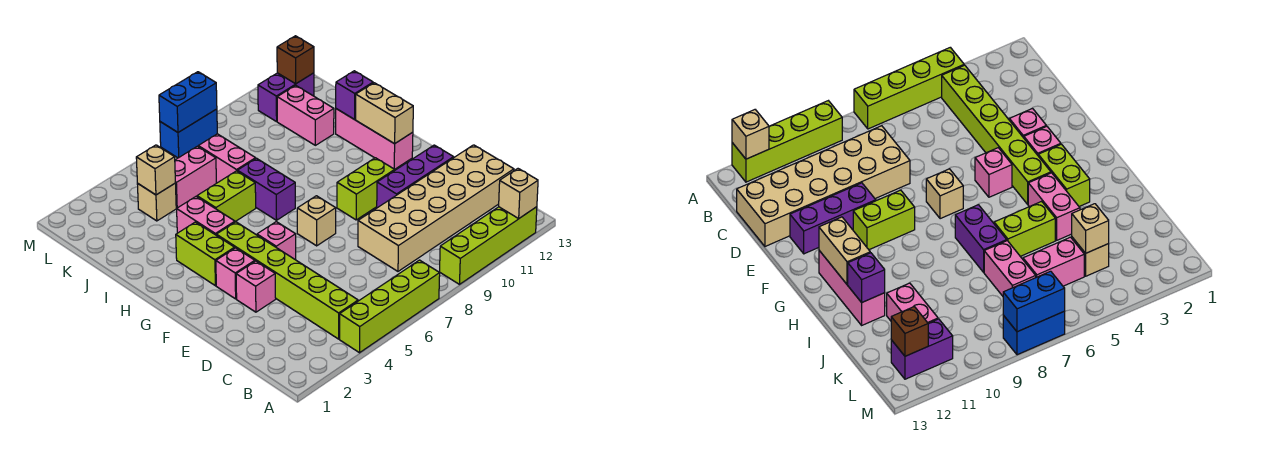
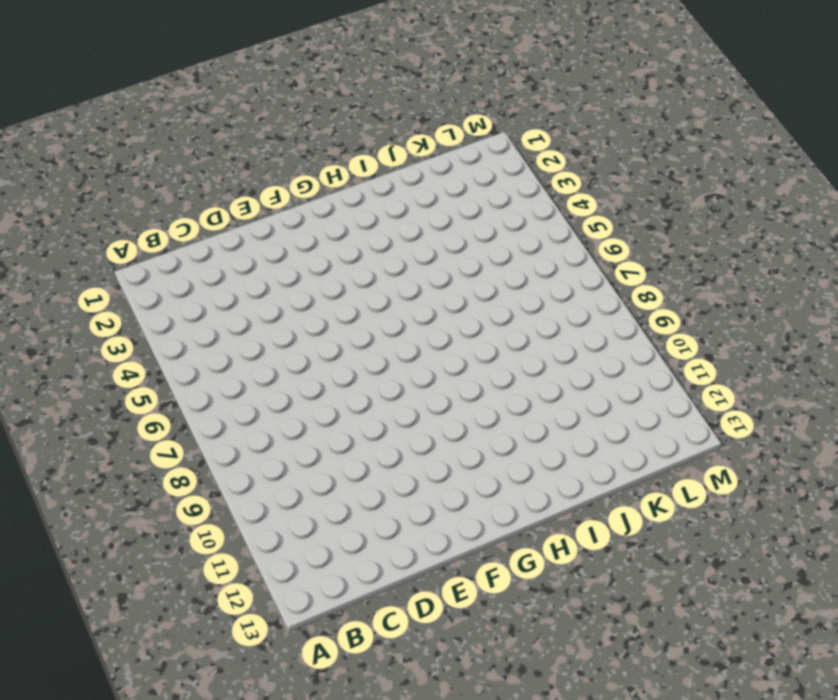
none -> lime 1x4 brick [340,260,440,353]
none -> lime 1x4 brick [440,207,537,284]
none -> lime 1x6 brick [216,222,358,339]

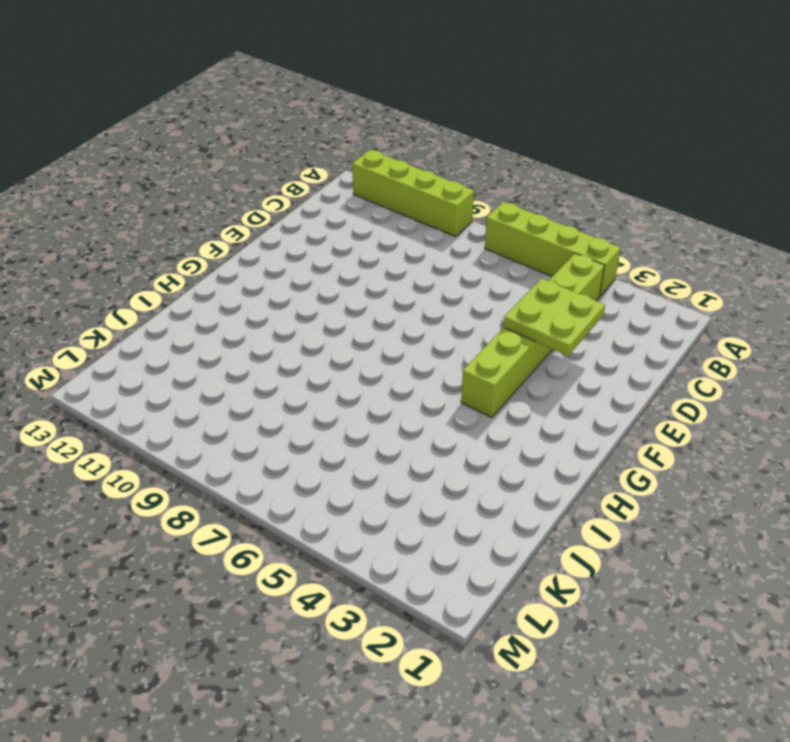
lime 2x2 plate [504,278,605,356] -> none
none -> tan 2x6 brick [358,145,514,271]
none -> pink 1x1 brick [236,261,276,312]
none -> purple 1x3 brick [377,145,454,208]

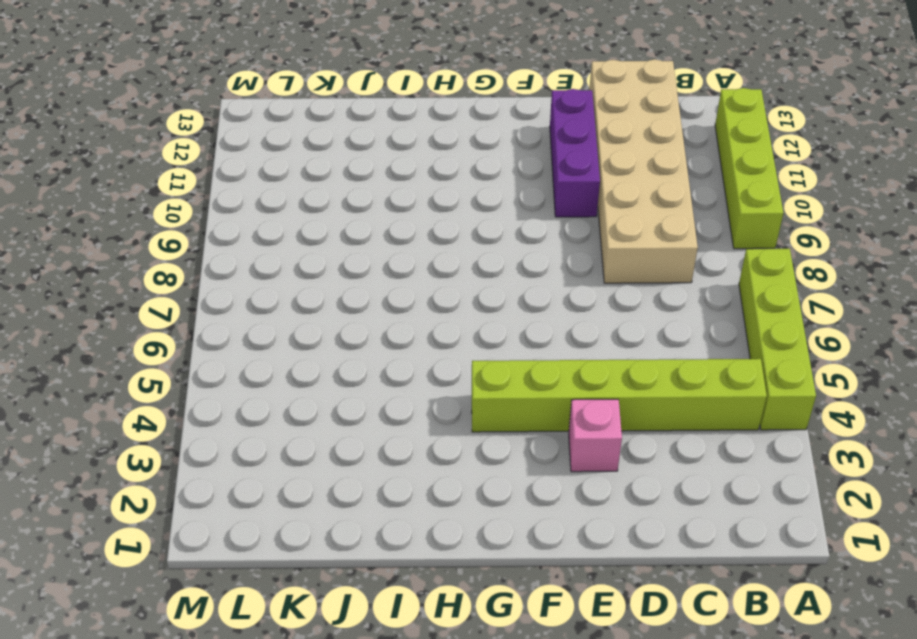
none -> pink 1x1 brick [216,248,255,299]
none -> pink 1x1 brick [257,222,296,260]
none -> tan 1x1 brick [297,196,336,246]

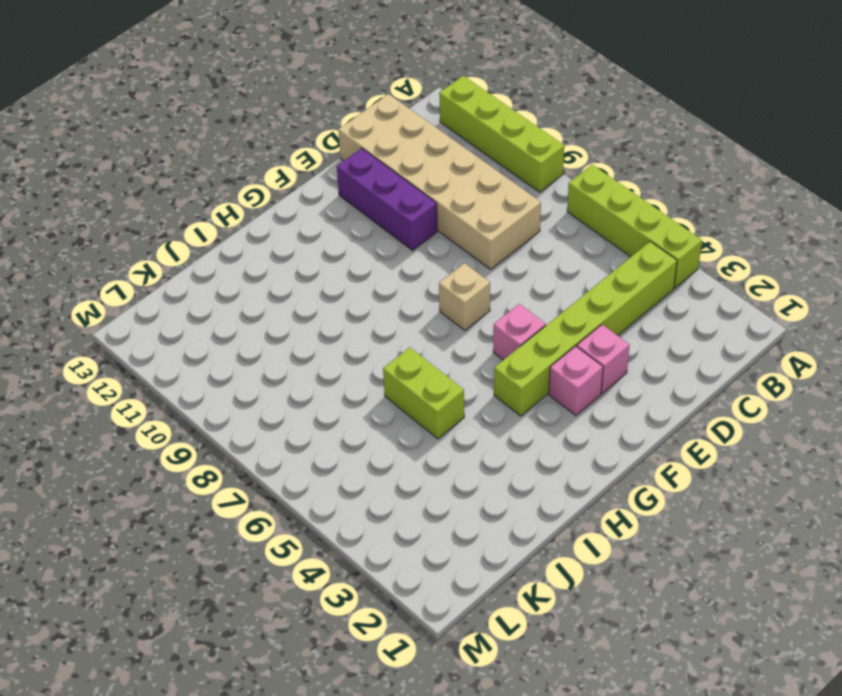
none -> lime 1x2 brick [337,158,395,220]
none -> lime 1x2 brick [176,222,235,286]
none -> pink 1x3 brick [336,109,413,169]

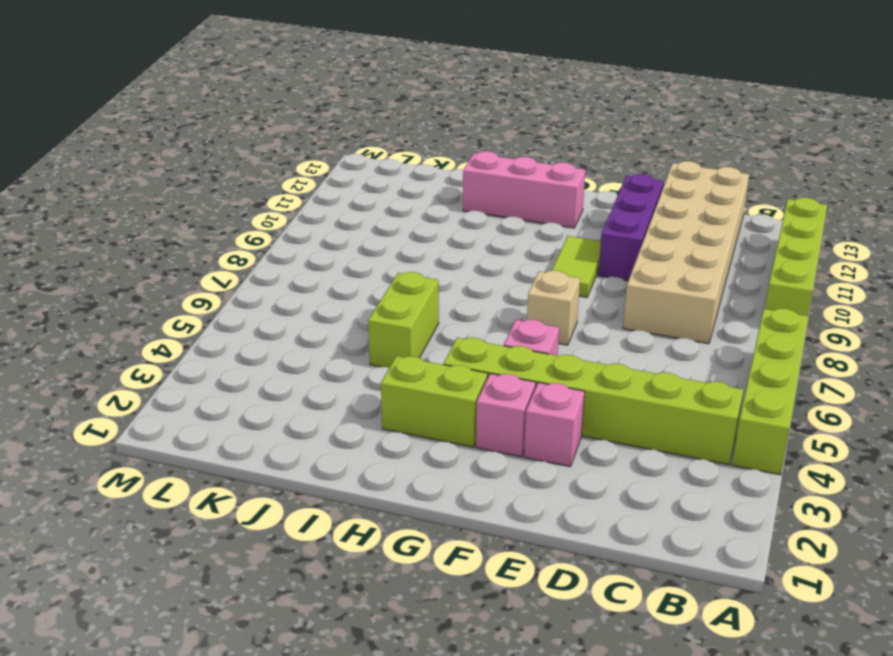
lime 1x2 tile [552,236,601,297] -> lime 1x2 brick [337,158,395,220]
none -> pink 1x2 brick [177,196,235,235]
none -> purple 1x2 brick [237,158,295,220]
none -> pink 1x2 brick [198,134,256,183]

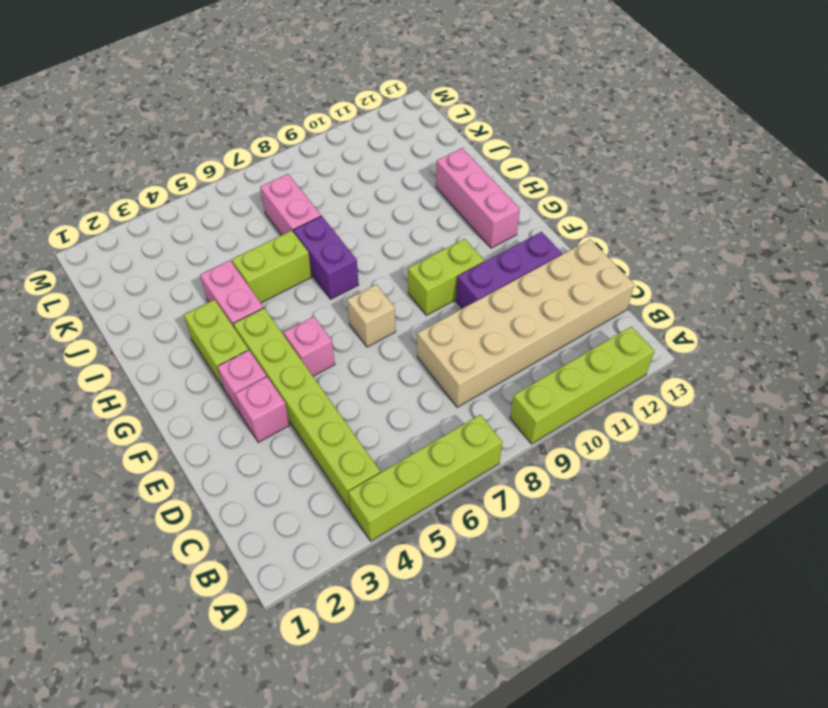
none -> pink 1x2 brick [277,85,334,145]
none -> tan 1x1 brick [137,184,176,221]
none -> pink 1x2 brick [175,146,216,208]

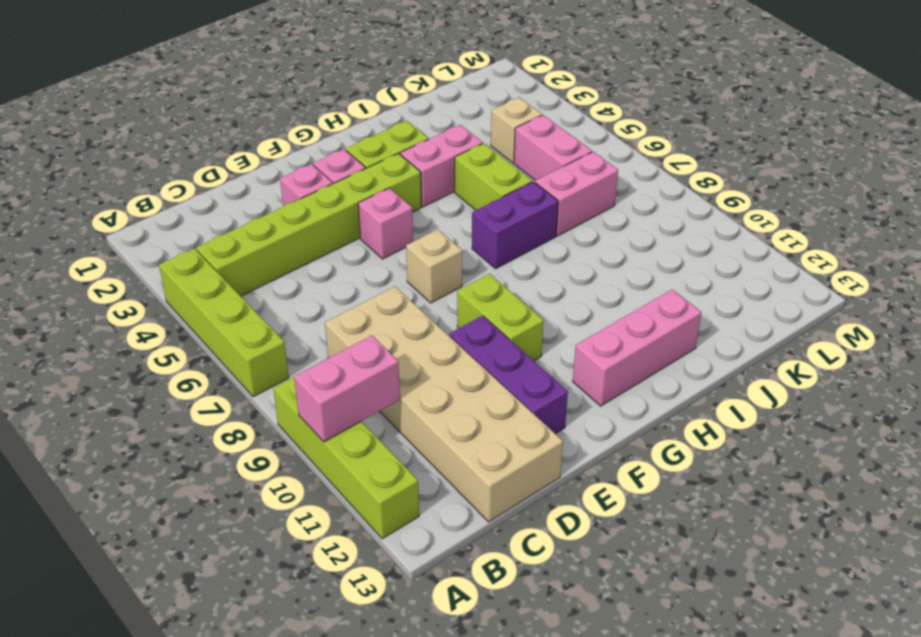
pink 1x2 brick [294,335,400,442] -> pink 1x2 brick moved to [277,85,334,145]
none -> purple 1x2 brick [258,73,314,122]
none -> blue 1x2 brick [160,109,217,158]
none -> tan 1x1 brick [499,169,538,218]

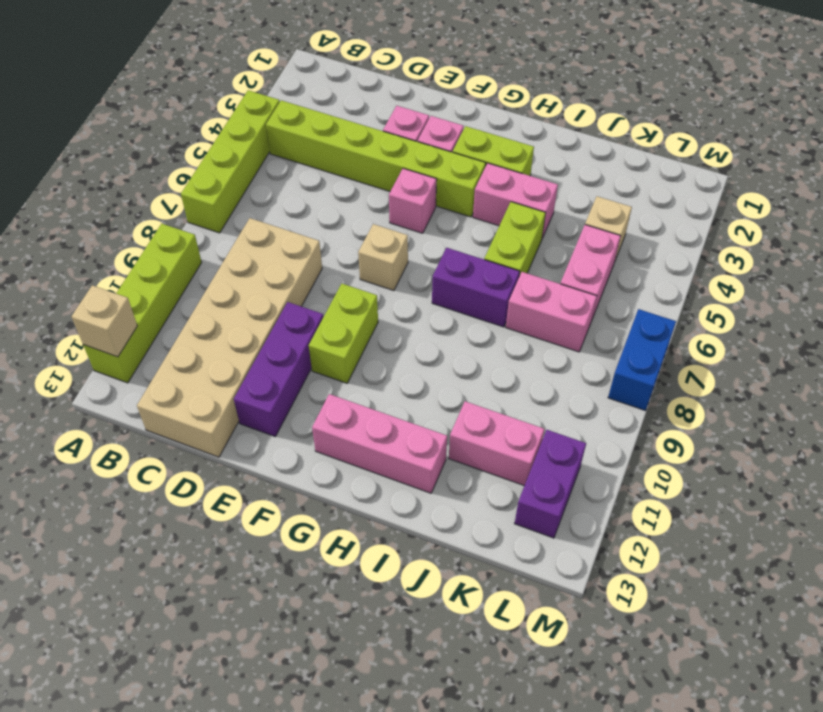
none -> tan 1x2 brick [356,83,413,144]
none -> purple 1x1 brick [336,71,373,119]
none -> tan 1x1 brick [136,145,175,195]

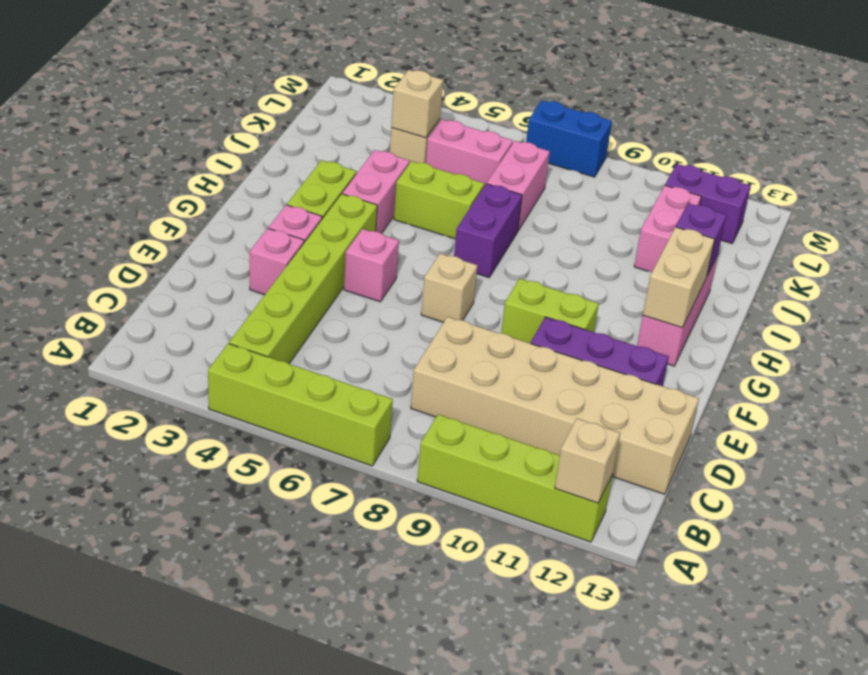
none -> brown 1x1 brick [277,36,314,84]
none -> blue 1x2 brick [159,72,217,132]

